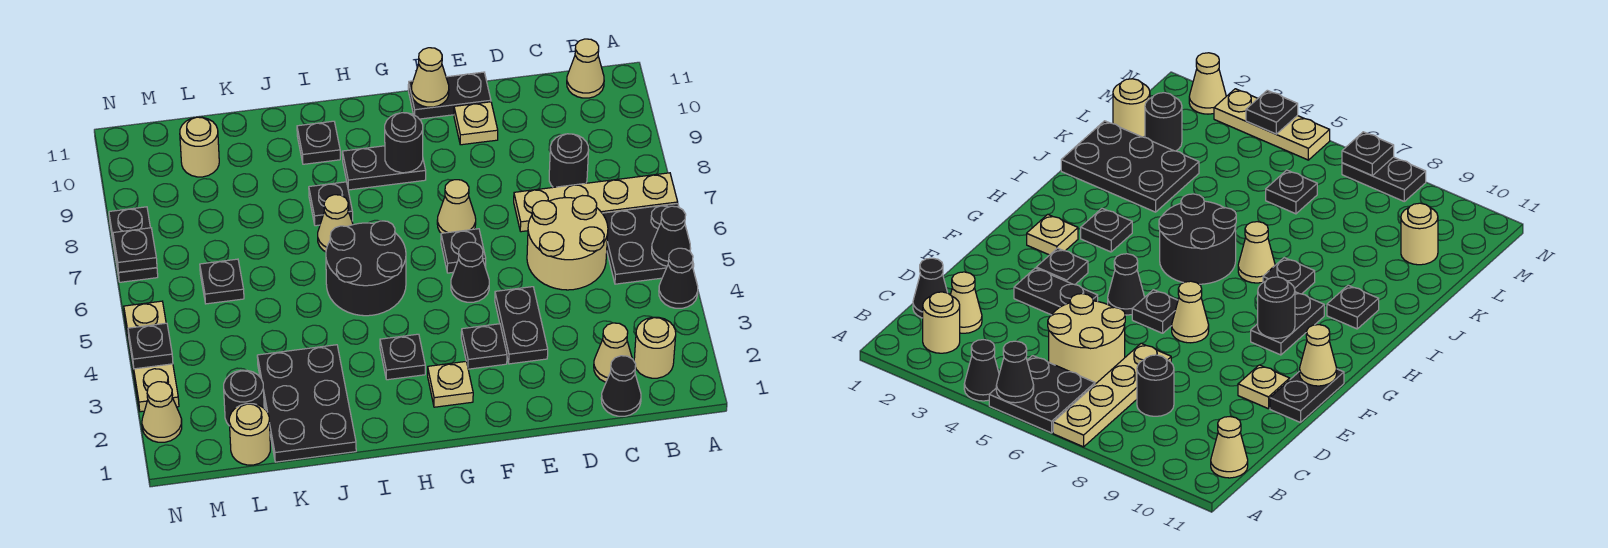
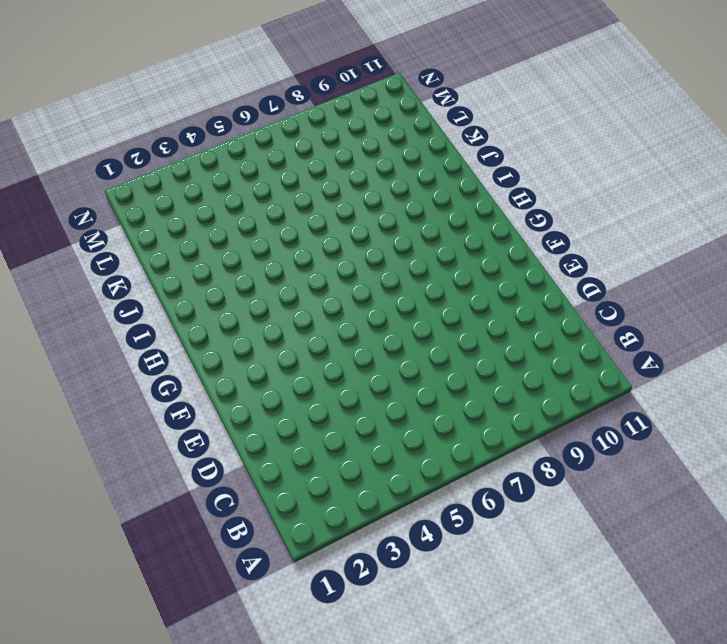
none -> black 1x1 cone [659,248,698,308]
none -> black 2x2 plate [602,204,694,284]
none -> tan 1x4 plate [514,173,678,232]
none -> tan 1x1 round brick [634,317,676,378]

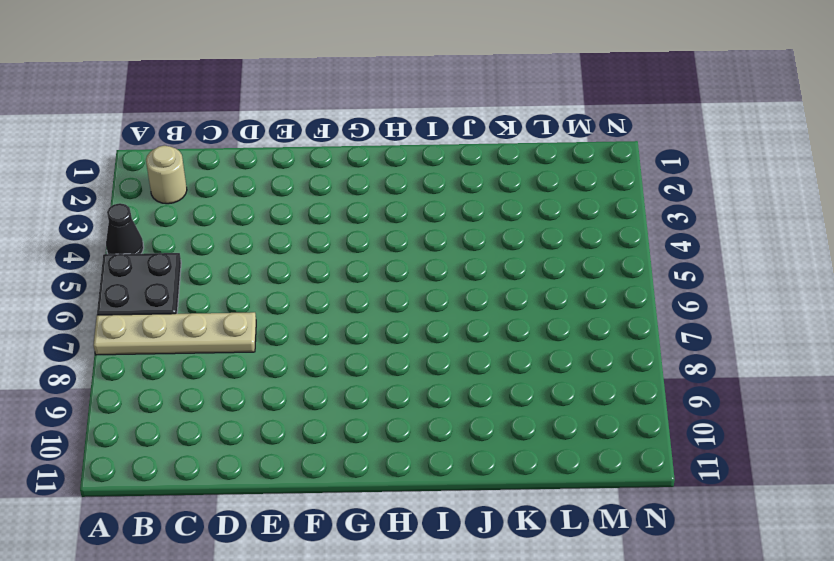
none -> tan 1x1 cone [567,39,604,98]
none -> black 1x1 cone [601,356,641,416]
none -> tan 1x1 cone [594,323,632,382]
none -> tan 2x2 round brick [527,196,608,290]

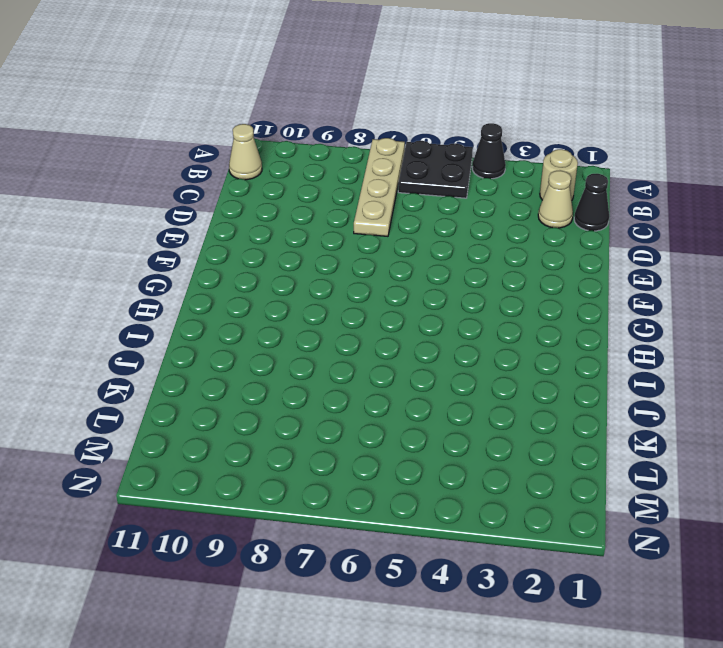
none -> tan 2x2 round brick [527,196,608,290]
none -> black 1x1 round brick [549,134,589,187]
none -> black 1x2 plate [495,287,548,364]
none -> tan 1x1 plate [454,102,498,145]

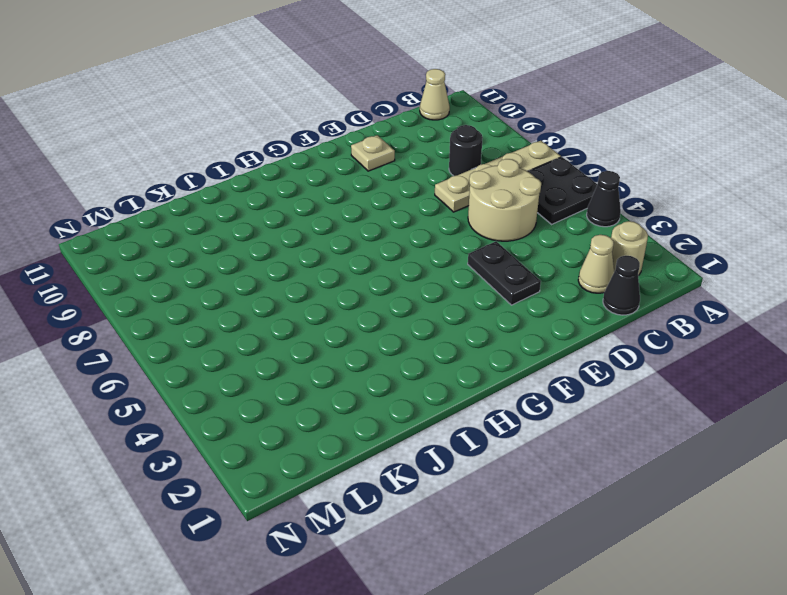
none -> black 1x2 plate [408,72,491,119]
none -> black 1x1 plate [461,324,507,369]
none -> black 1x1 cone [451,242,489,302]
none -> black 1x1 plate [441,229,486,273]

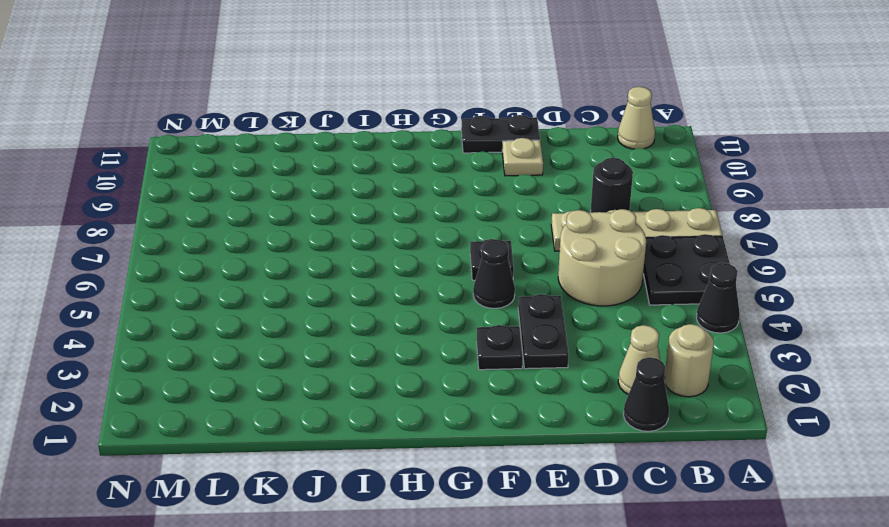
none -> tan 1x1 cone [437,180,476,233]
none -> tan 1x1 plate [428,361,473,407]
none -> black 1x2 plate [342,146,426,190]
none -> black 1x1 plate [380,334,425,380]

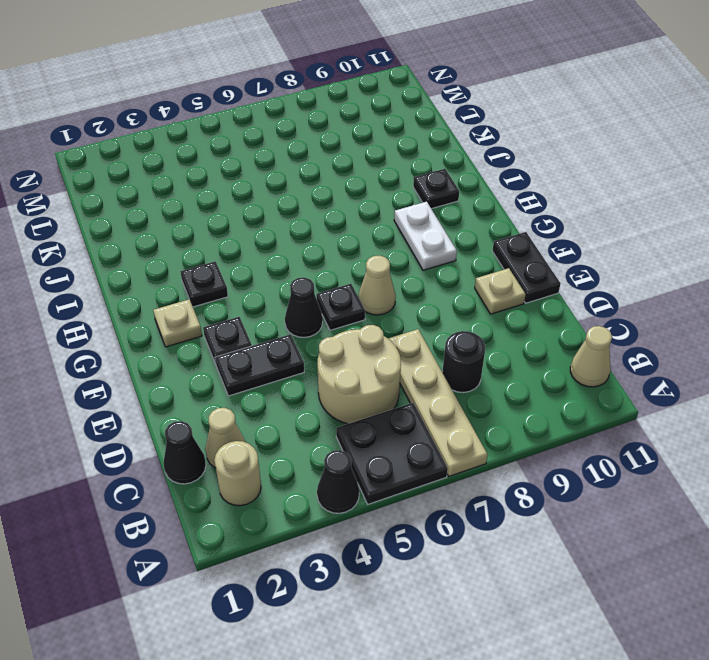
white 1x2 plate [394,202,457,270] -> black 1x2 plate [342,146,426,190]
none -> black 2x2 round brick [326,221,406,316]
none -> tan 1x1 cone [318,195,353,252]
none -> black 1x1 plate [309,182,353,226]
none -> black 2x3 plate [257,345,356,462]

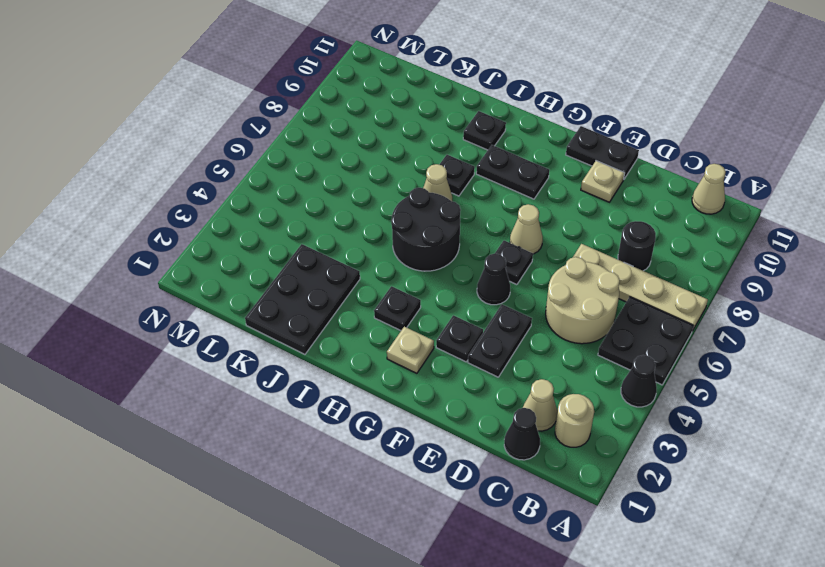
none -> tan 1x1 round brick [229,404,270,465]
none -> black 1x1 round brick [224,370,264,426]
none -> black 1x1 plate [200,259,244,304]
none -> tan 1x1 round brick [180,117,219,177]

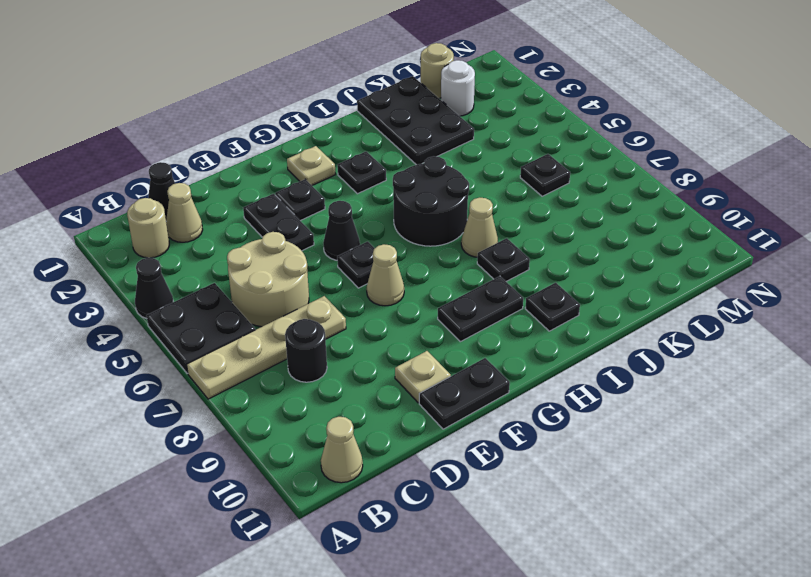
white 1x1 round brick [441,60,475,116] -> black 1x1 round brick [224,370,264,426]
none -> tan 1x1 round brick [180,117,219,177]
none -> tan 1x1 cone [142,382,182,442]
none -> tan 1x3 plate [124,301,179,412]
none -> black 1x2 plate [109,207,158,282]

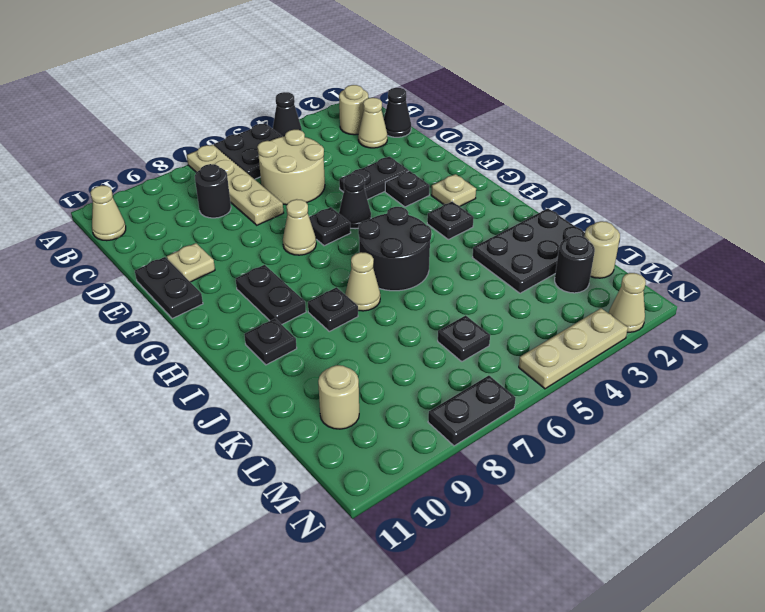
none -> black 1x1 cone [652,206,691,266]
none -> tan 1x1 cone [412,48,449,107]
none -> black 1x1 round brick [385,113,423,173]
none -> black 1x1 plate [128,323,173,369]

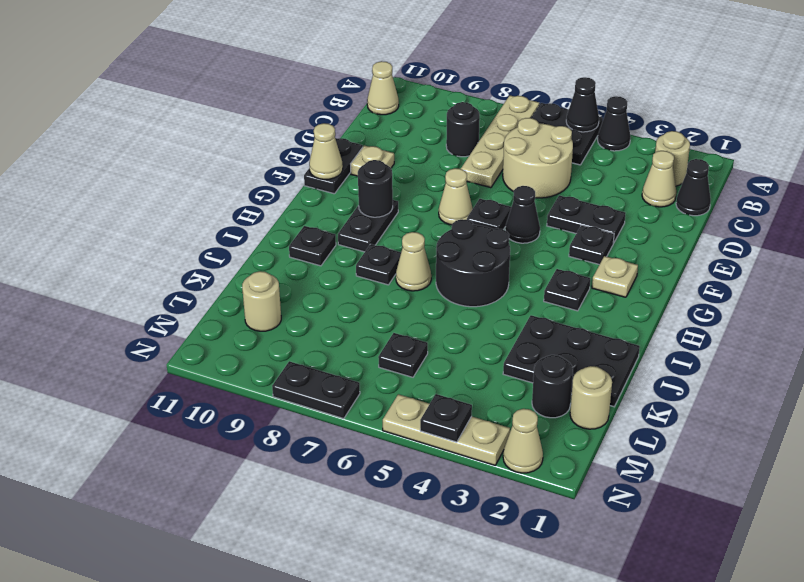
none -> black 1x1 plate [113,228,157,272]

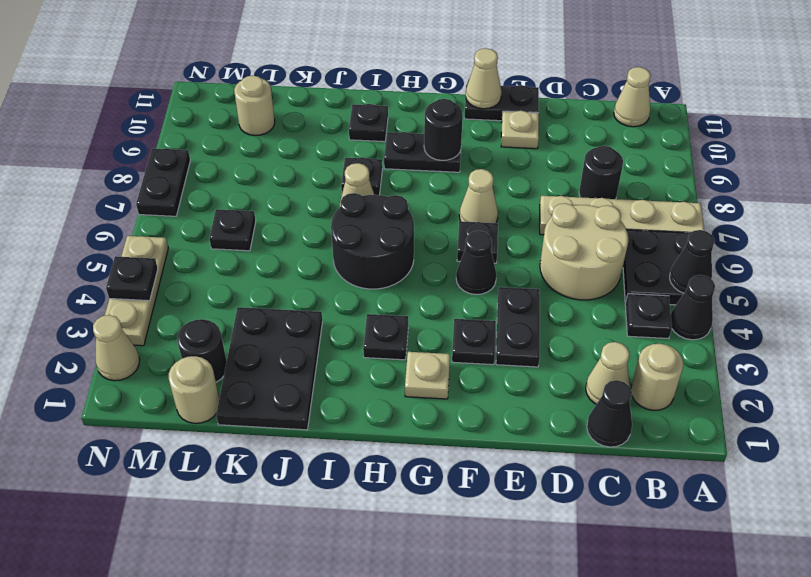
black 1x1 plate [625,294,672,339] -> black 1x1 plate moved to [113,228,157,272]

